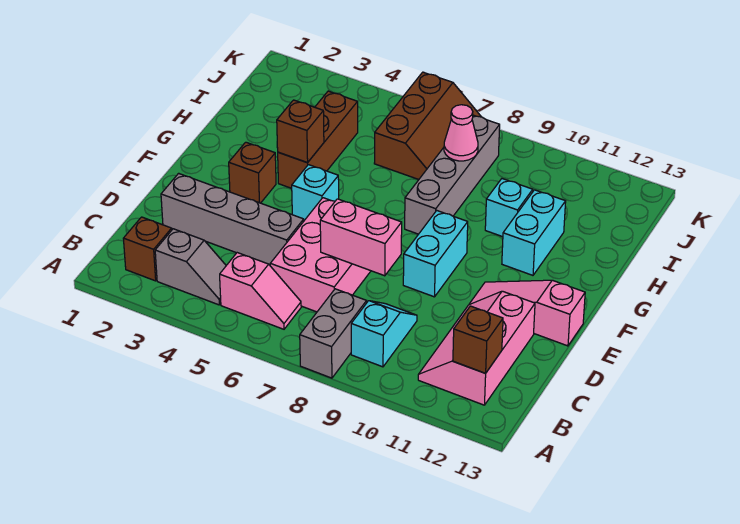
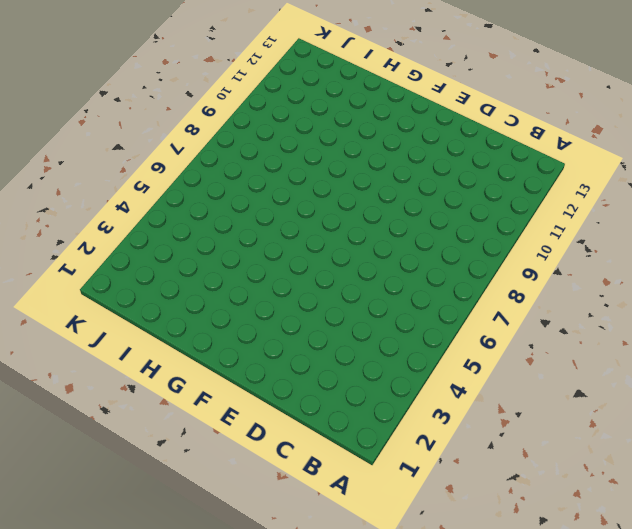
none -> grey 1x2 brick [300,289,367,378]
none -> brown 1x1 brick [123,217,172,281]
none -> grey 1x2 slope [155,229,226,305]

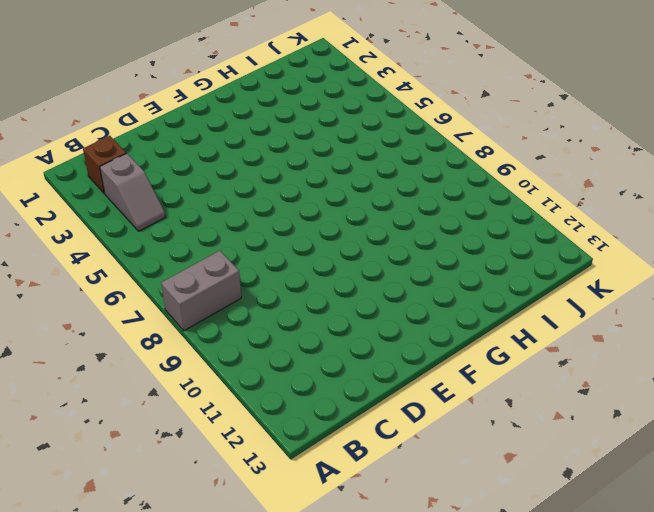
none -> pink 1x2 slope [220,253,301,329]
none -> cyan 1x2 slope [351,301,417,367]
none -> pink 2x3 slope [418,291,535,405]

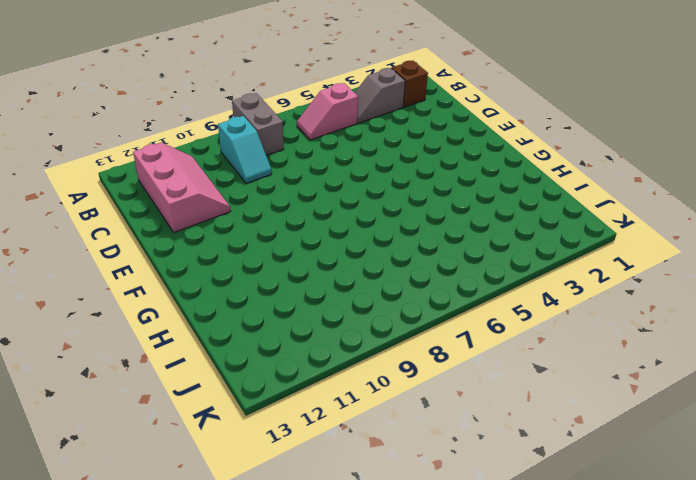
none -> pink 2x3 brick [270,198,371,312]
none -> grey 1x4 brick [161,173,304,265]
none -> cyan 1x2 brick [403,211,468,297]

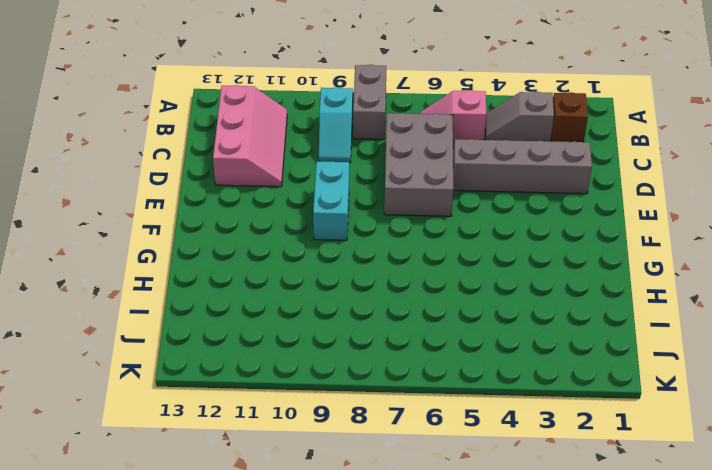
grey 2x3 brick [384,113,453,216] -> pink 2x3 brick [270,198,371,312]
none -> pink 1x3 slope [470,280,585,346]
none -> brown 1x1 brick [229,142,276,203]
none -> cyan 1x1 brick [292,165,339,220]

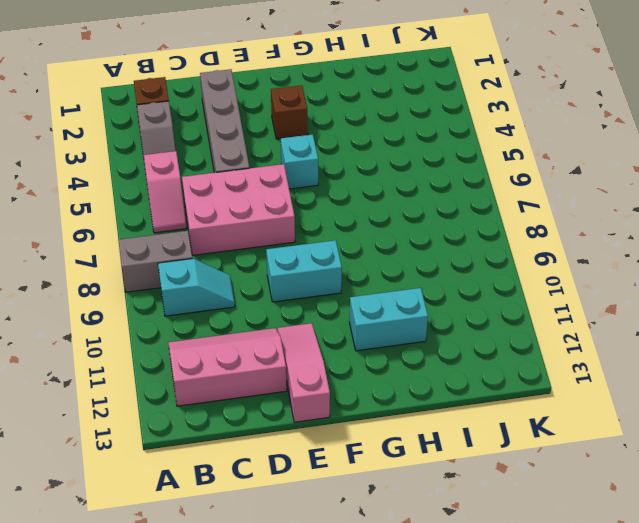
none -> brown 1x3 brick [278,91,358,188]
none -> grey 1x4 brick [405,115,500,234]
none -> cyan 1x1 brick [485,179,533,237]

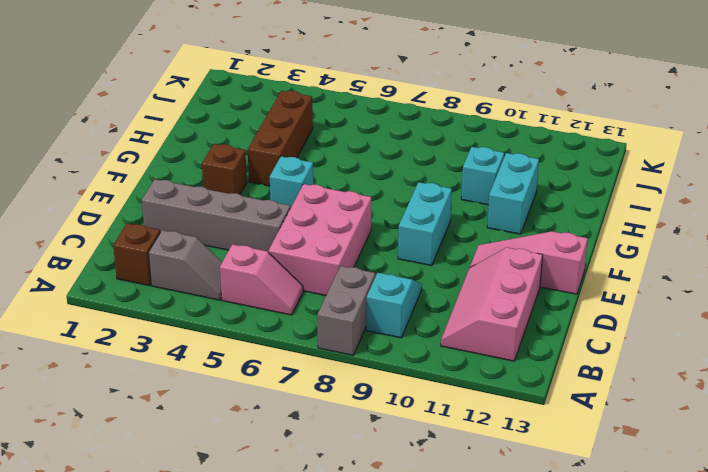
none -> grey 1x4 brick [405,115,500,234]
none -> brown 2x3 slope [374,72,481,179]
none -> brown 1x1 brick [453,306,503,373]

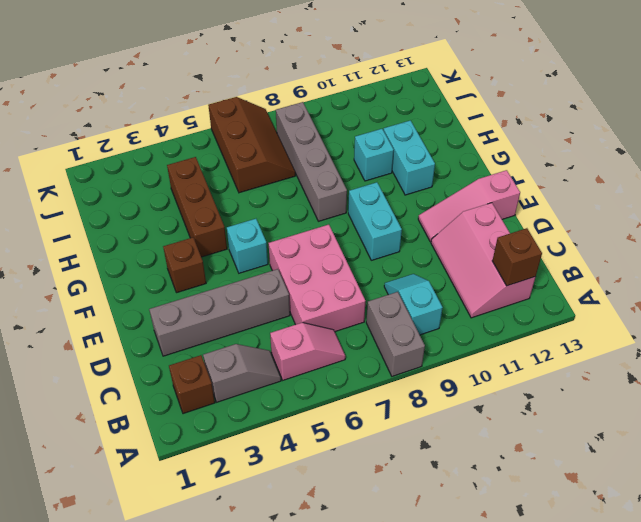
none -> pink 1x2 brick [320,199,402,276]
none -> brown 1x1 brick [277,100,324,163]
none -> pink 1x1 cone [444,105,478,161]

